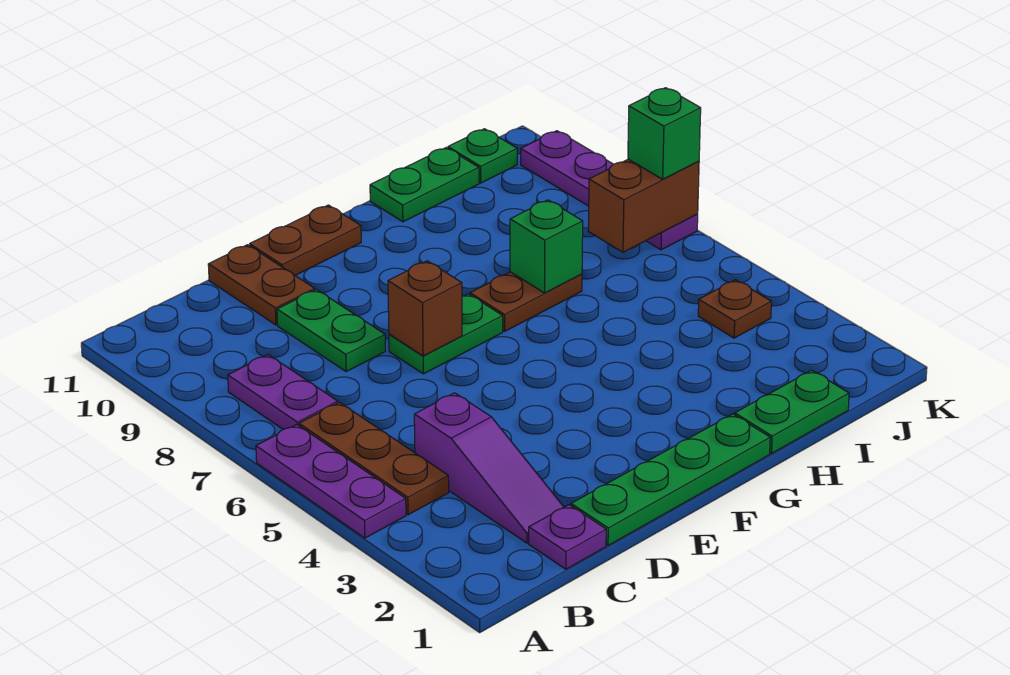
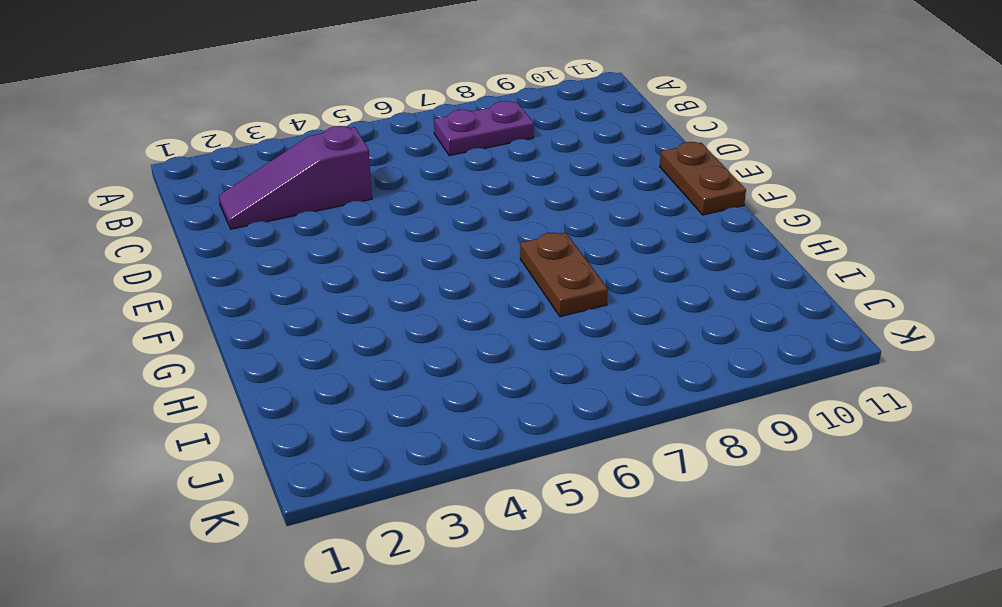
none -> purple 1x3 plate [256,425,406,538]
none -> brown 1x3 plate [299,402,449,515]
none -> purple 1x1 plate [529,505,606,569]

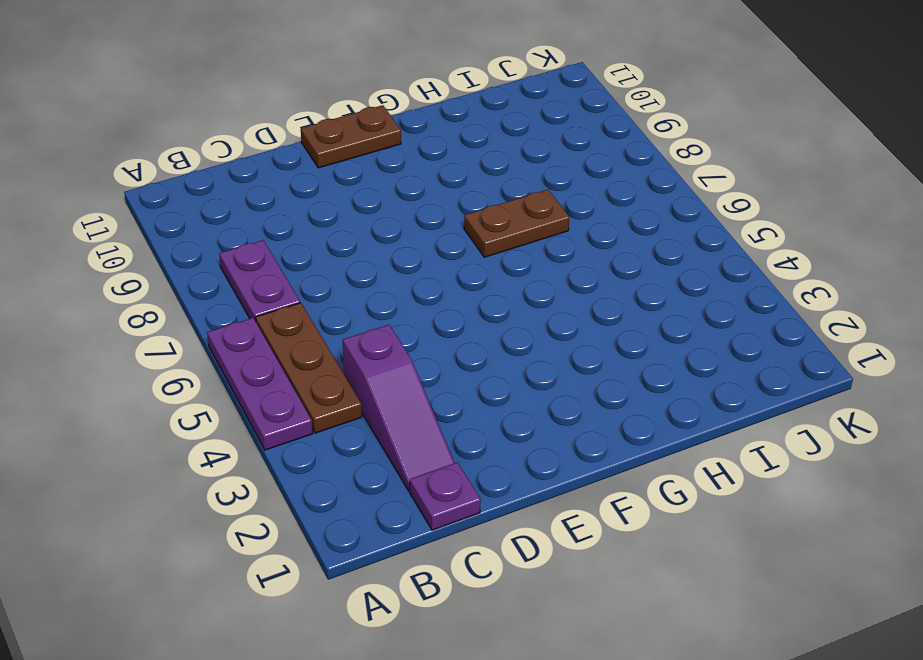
none -> green 1x4 plate [571,414,770,545]
none -> green 1x2 plate [277,290,385,371]
none -> brown 1x2 plate [208,245,315,325]

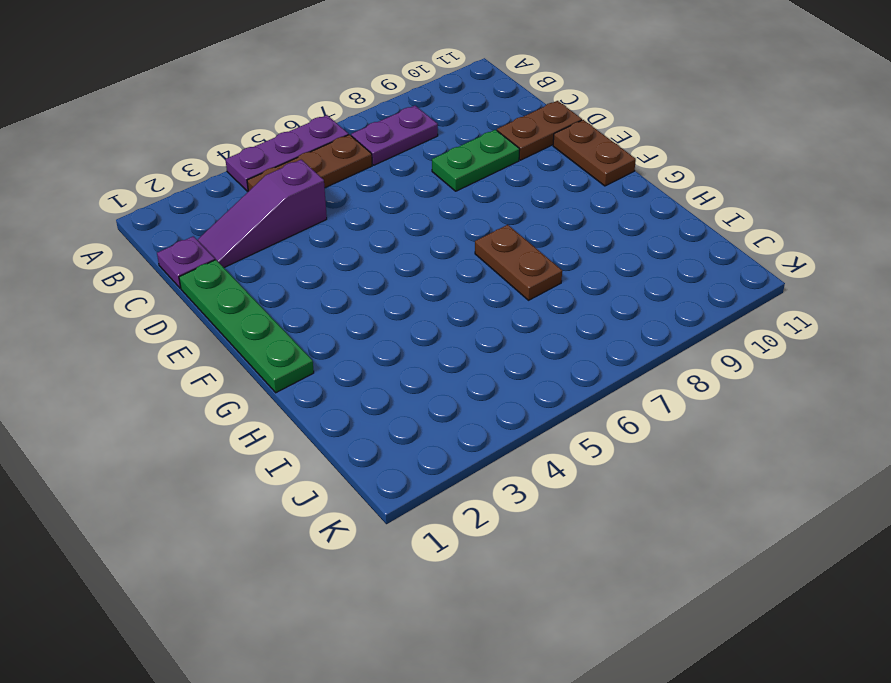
none -> green 1x2 plate [389,294,503,374]
none -> green 1x2 plate [735,370,849,453]
none -> green 1x2 plate [370,148,479,222]

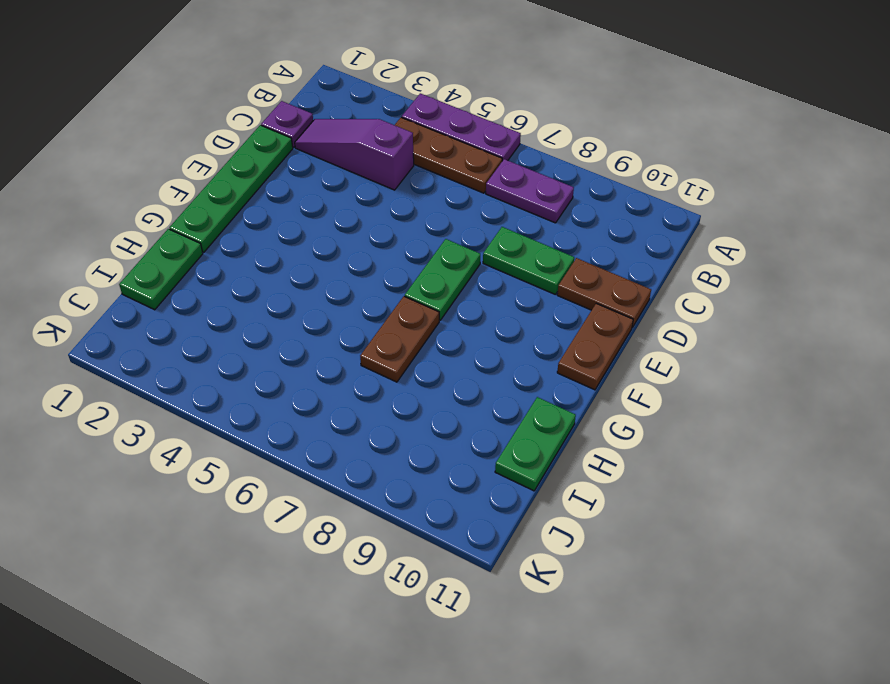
none -> brown 1x1 plate [698,280,771,338]
none -> green 1x1 plate [448,129,517,183]
none -> purple 1x4 plate [521,131,698,250]

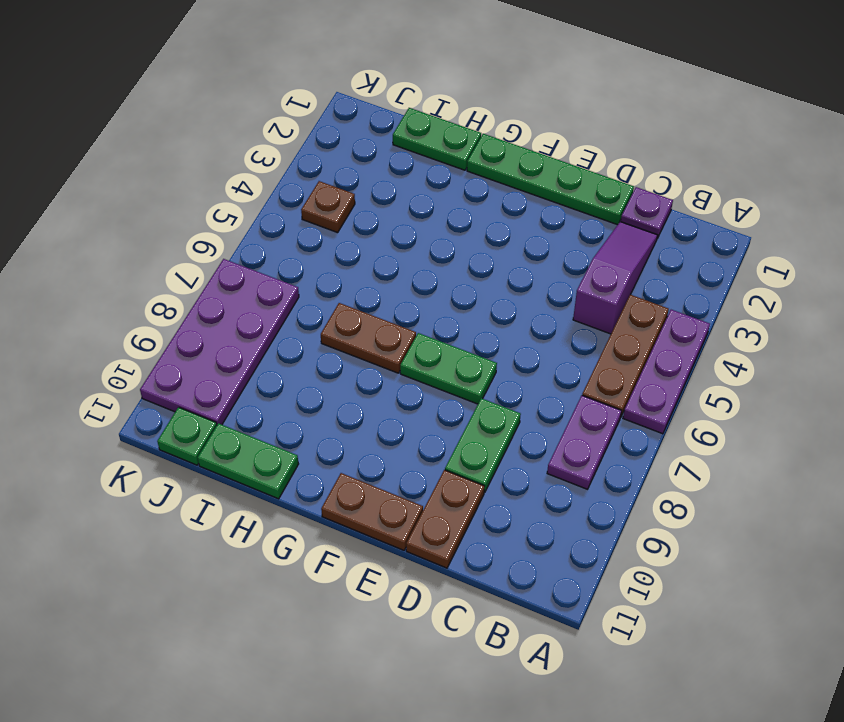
purple 2x4 plate [140,259,299,425] -> purple 1x4 plate [521,131,698,250]
none -> brown 1x1 brick [388,261,462,356]
none -> green 1x1 brick [510,200,583,293]
none -> brown 1x2 brick [588,159,699,252]

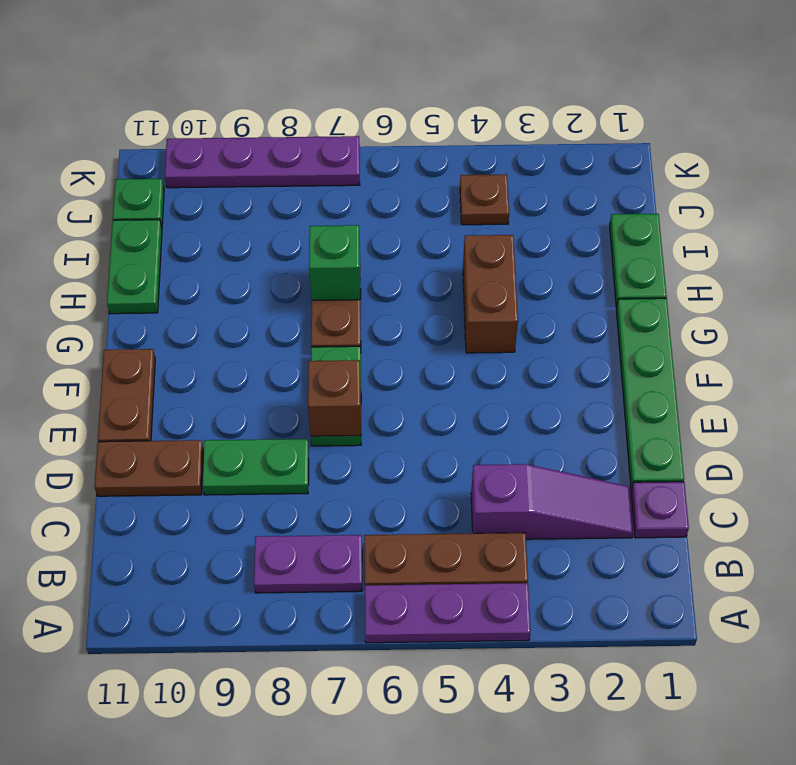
brown 1x2 brick [463,235,518,353] -> brown 1x2 brick moved to [588,159,699,252]
none -> green 1x1 brick [628,88,701,179]

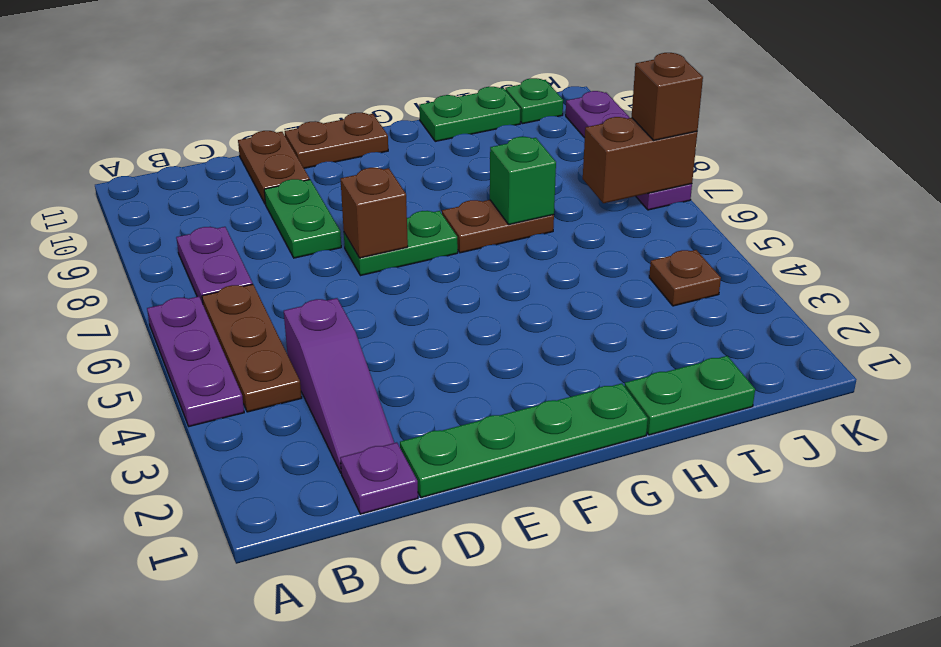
brown 1x1 brick [632,53,703,140] -> green 1x1 brick [628,88,701,179]

